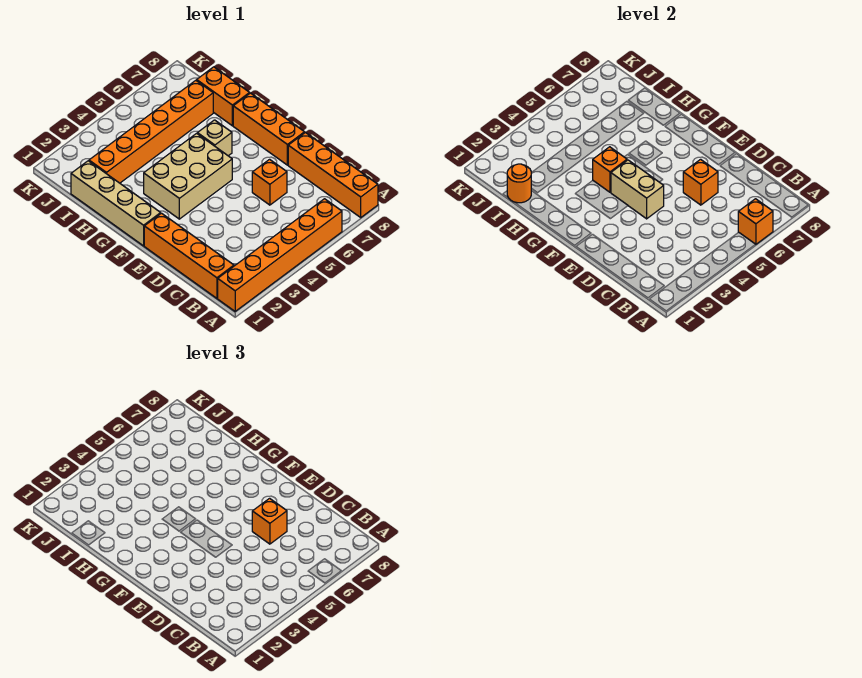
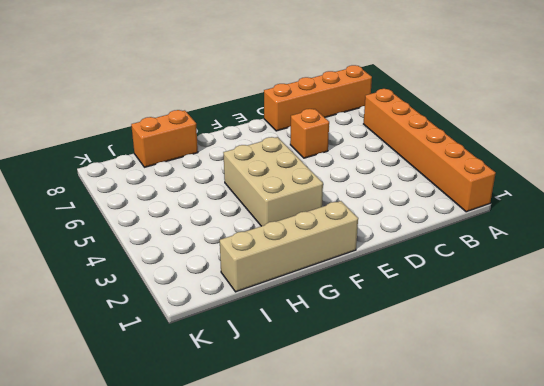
none -> orange 1x4 brick [144,213,234,298]
none -> orange 1x3 brick [233,93,305,165]
none -> tan 1x1 brick [197,120,232,156]

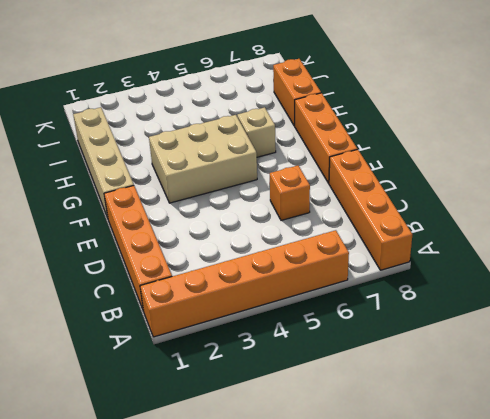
none -> orange 1x6 brick [89,80,213,183]
none -> orange 1x1 brick [738,199,773,245]
none -> orange 1x1 brick [683,159,718,205]

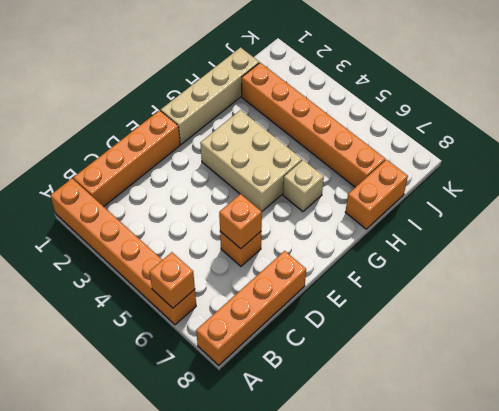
none -> orange 1x3 brick [233,93,305,165]
none -> tan 1x2 brick [611,160,664,219]
none -> orange 1x1 brick [593,147,627,192]

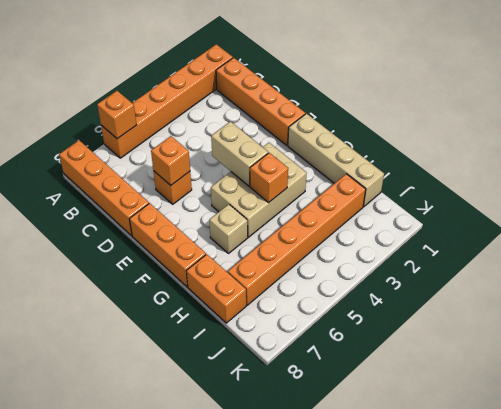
none -> orange 1x1 round brick [507,164,531,203]
none -> orange 1x1 brick [252,498,287,544]

